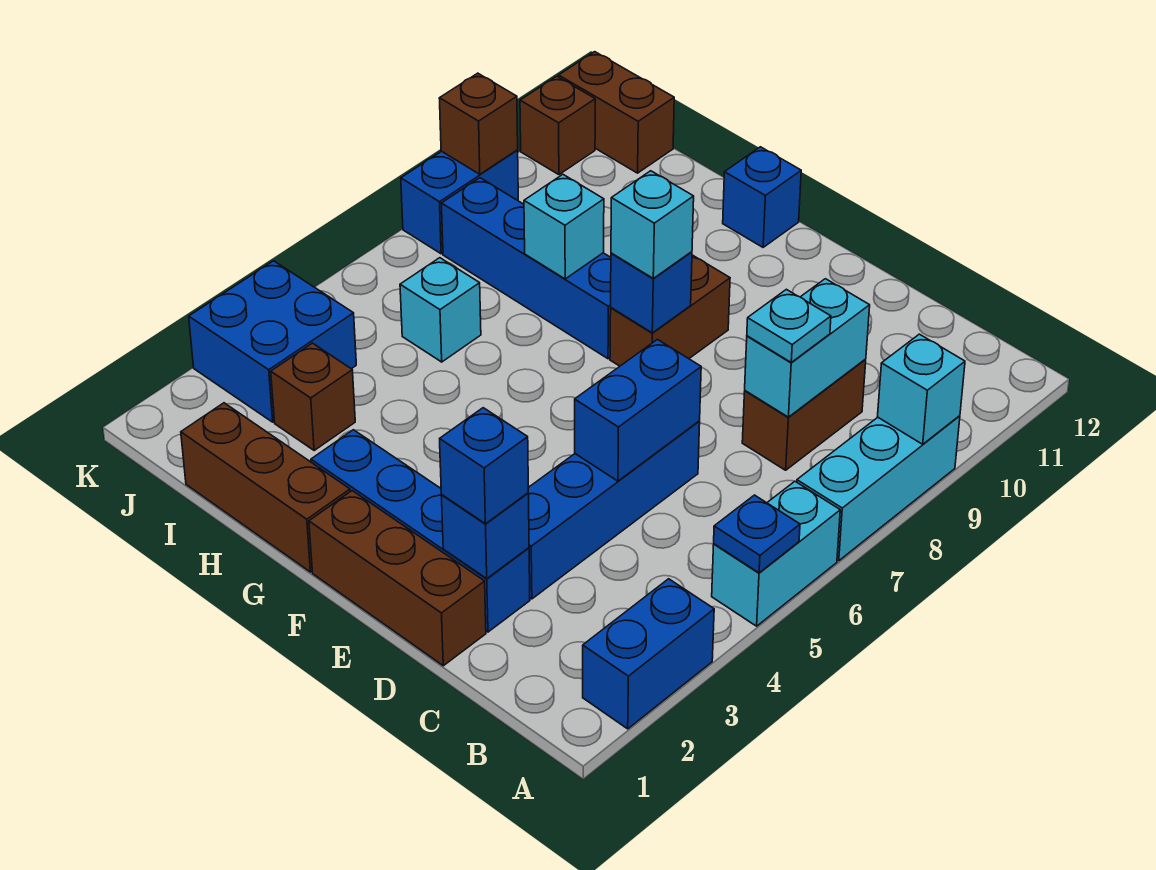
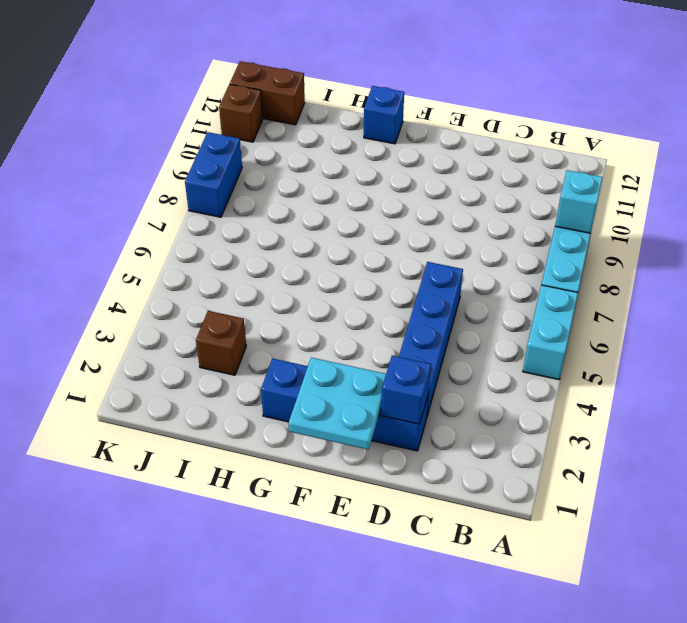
cyan 2x2 plate [288,358,386,450] -> none
none -> blue 1x2 brick [583,579,714,729]
none -> brown 1x2 brick [742,359,866,470]
none -> brown 1x3 brick [309,491,486,666]

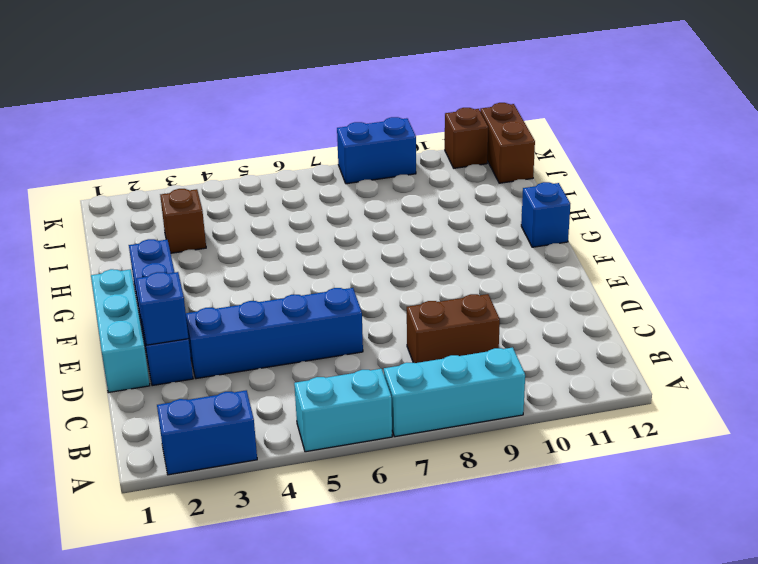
cyan 1x3 brick [91,269,150,393] -> brown 1x3 brick [309,491,486,666]
none -> brown 1x2 brick [610,255,730,366]
none -> brown 1x3 brick [181,403,350,572]
none -> blue 1x4 brick [441,178,611,359]

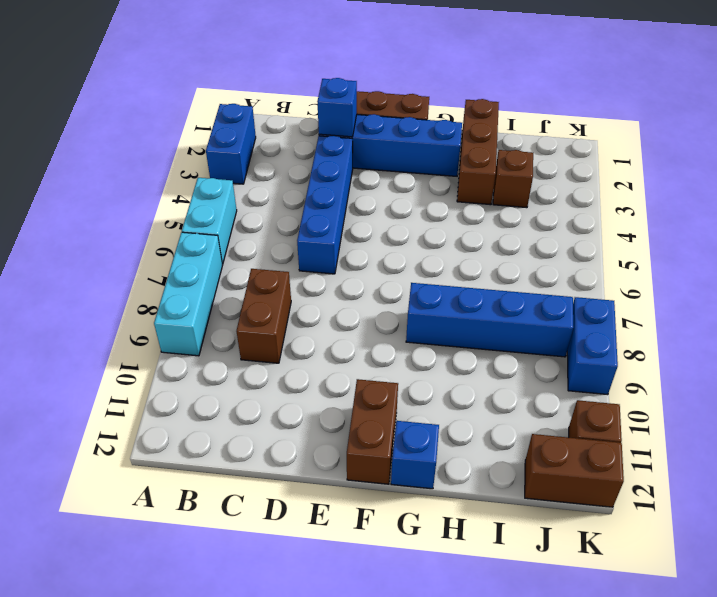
brown 1x2 brick [347,379,398,484] -> brown 1x2 brick moved to [610,255,730,366]
brown 1x3 brick [457,99,499,205] -> brown 1x3 brick turned to [181,403,350,572]
none -> cyan 1x1 brick [400,258,481,362]
none -> blue 2x2 brick [189,261,356,422]
none -> blue 1x1 plate [714,495,800,573]

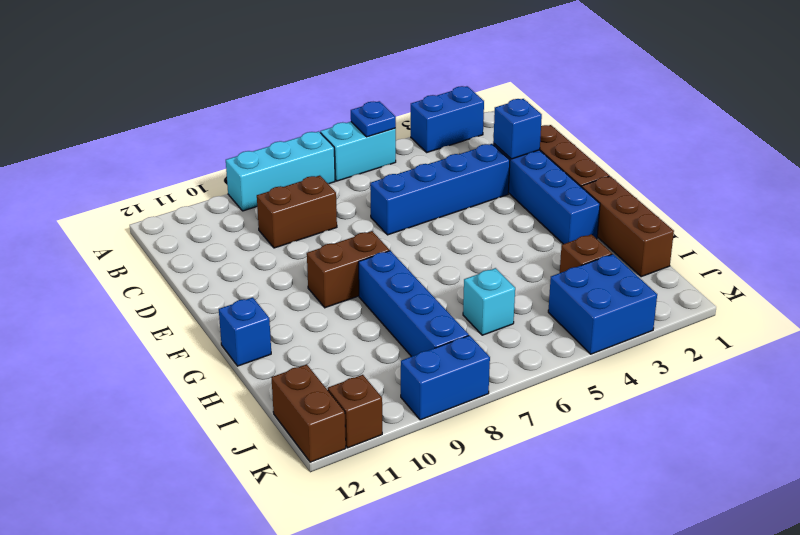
none -> cyan 1x1 brick [878,334,965,444]
none -> cyan 1x2 brick [745,279,870,417]
none -> blue 1x2 brick [575,340,701,481]

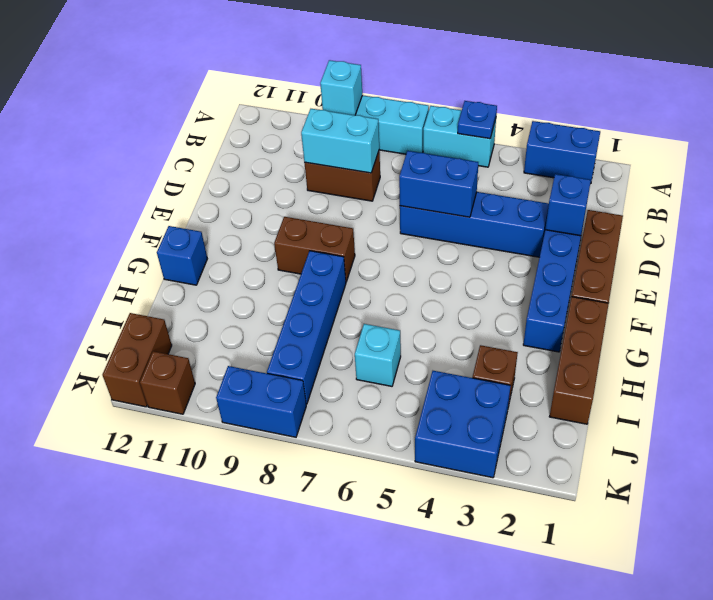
none -> blue 1x1 brick [611,252,692,333]
none -> cyan 1x1 brick [524,174,604,279]
none -> brown 1x1 brick [439,73,518,174]

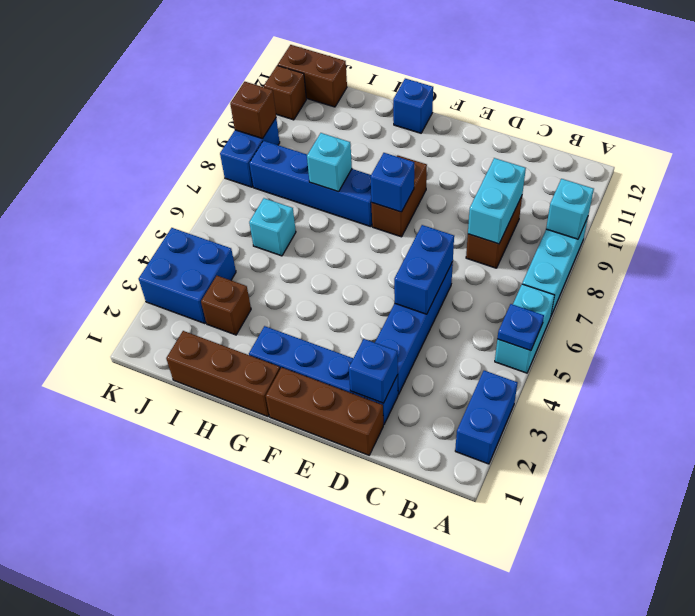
none -> cyan 1x1 plate [747,289,831,362]
none -> blue 1x1 brick [440,408,528,524]
none -> cyan 1x1 brick [611,171,694,278]

